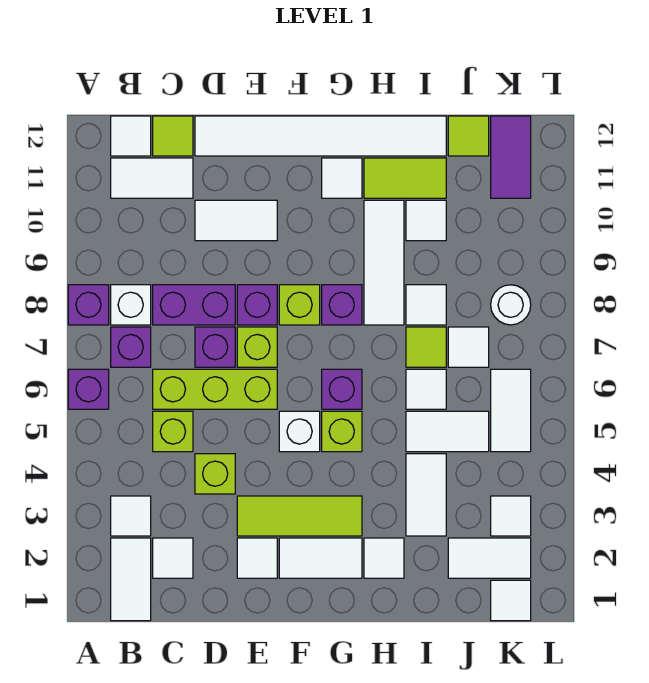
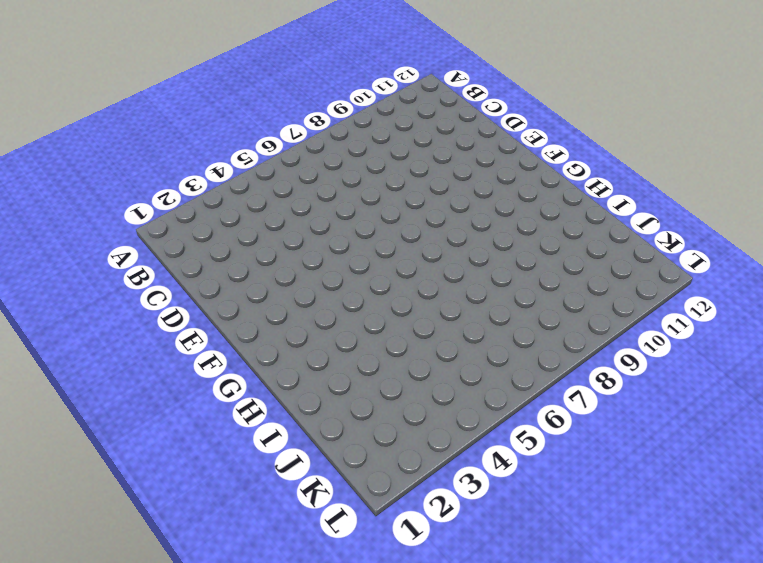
none -> purple 1x1 brick [68,369,109,409]
none -> purple 1x1 brick [68,285,109,325]
none -> white 1x2 tile [111,538,151,621]
none -> white 1x1 tile [111,496,151,536]

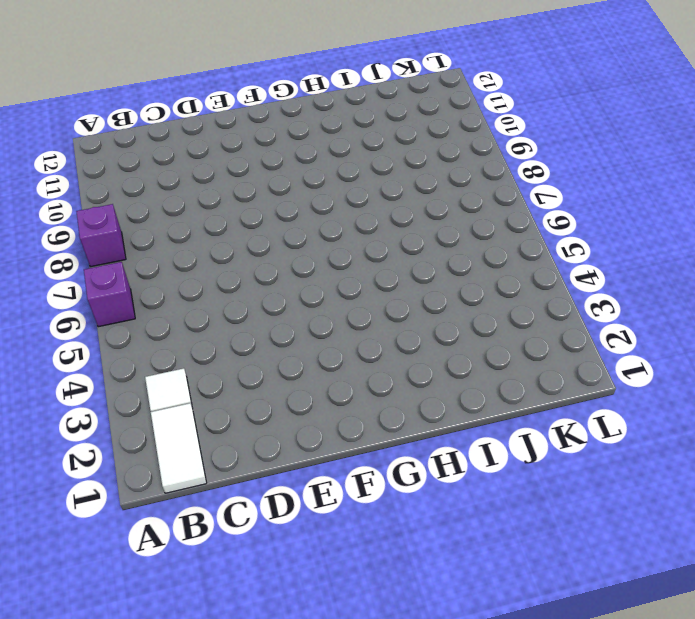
none -> purple 1x1 brick [111,327,151,367]
none -> white 1x1 brick [111,285,151,325]
none -> white 1x2 tile [111,158,193,198]
none -> white 1x1 tile [111,116,151,156]

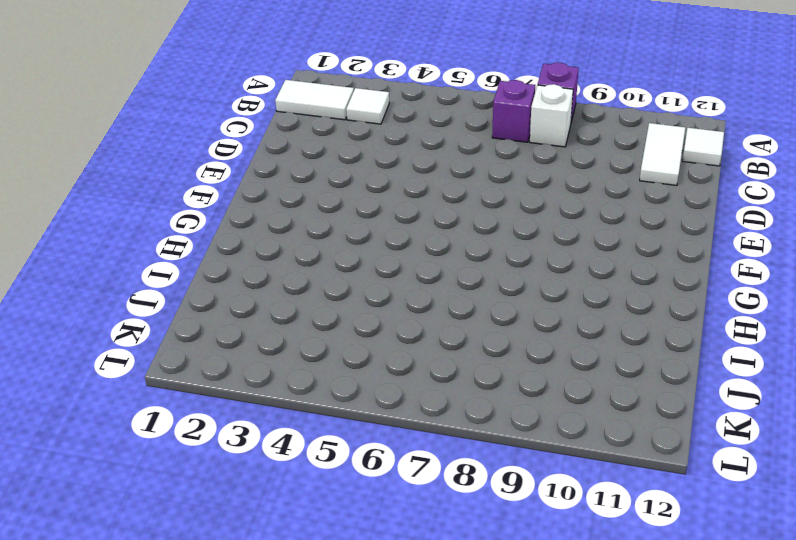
none -> purple 1x1 brick [68,369,109,409]
none -> white 1x1 tile [153,538,193,578]
none -> lime 1x1 brick [153,411,193,452]
none -> lime 1x3 brick [153,369,277,409]

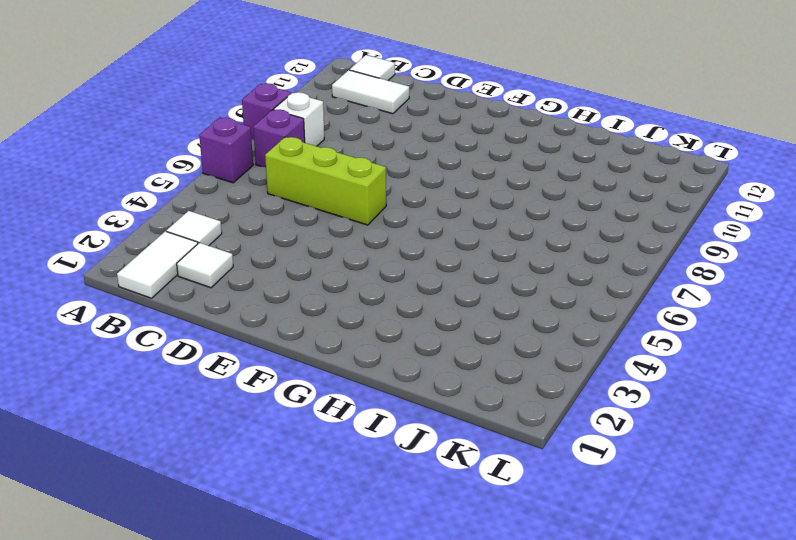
none -> lime 1x1 brick [153,411,193,452]
none -> purple 1x2 brick [153,285,235,325]
none -> lime 1x1 tile [153,116,193,156]
none -> lime 1x1 brick [195,454,235,494]

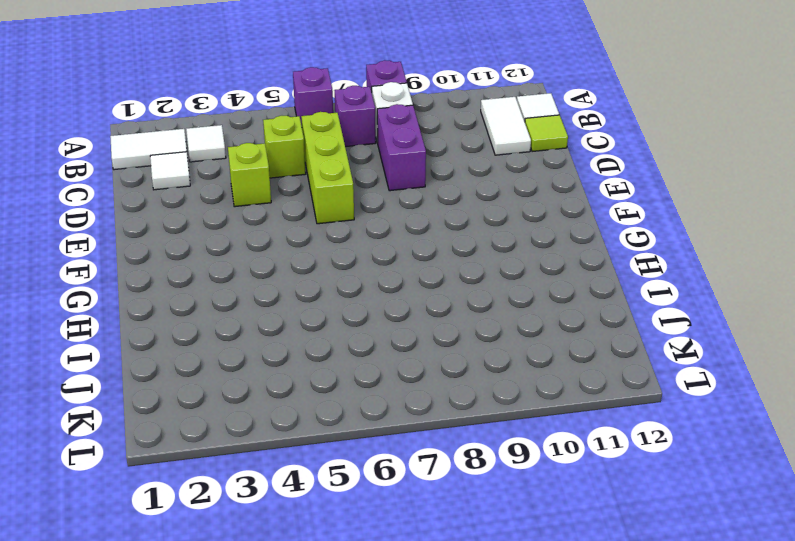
none -> purple 1x1 brick [195,327,235,367]
none -> white 1x2 tile [195,200,277,241]
none -> white 1x6 tile [195,116,446,156]
none -> white 1x1 tile [237,538,277,578]

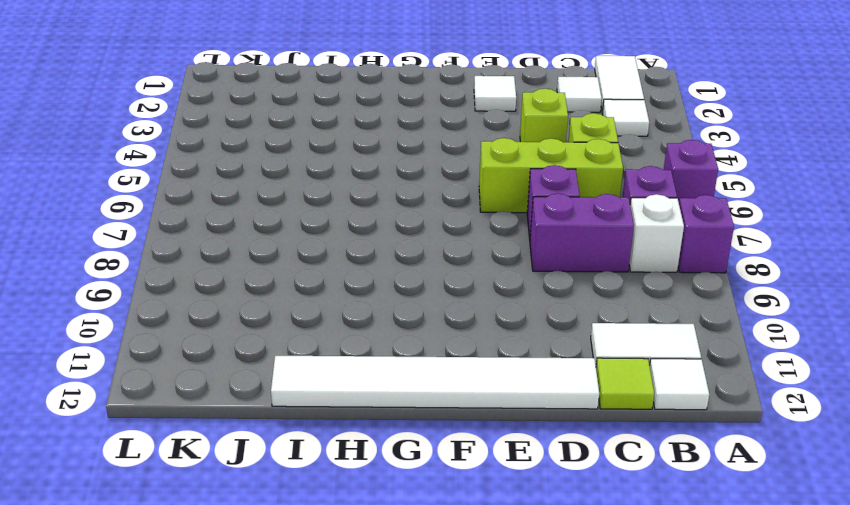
none -> white 1x2 tile [195,200,277,241]
none -> lime 1x3 tile [237,496,362,536]
none -> lime 1x1 brick [237,327,277,367]
none -> purple 1x1 brick [237,285,277,325]

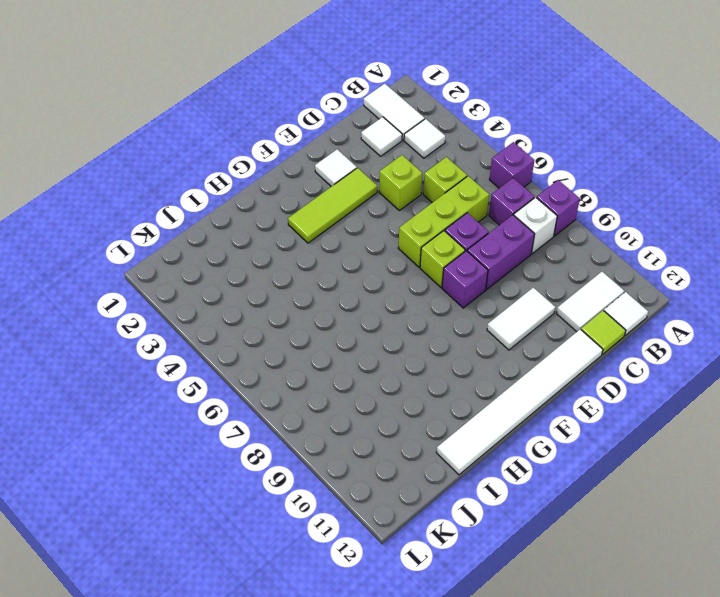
none -> white 1x2 tile [279,538,362,578]
none -> white 1x1 brick [279,411,320,452]
none -> lime 1x1 brick [279,285,320,325]
none -> lime 1x1 brick [322,411,362,452]

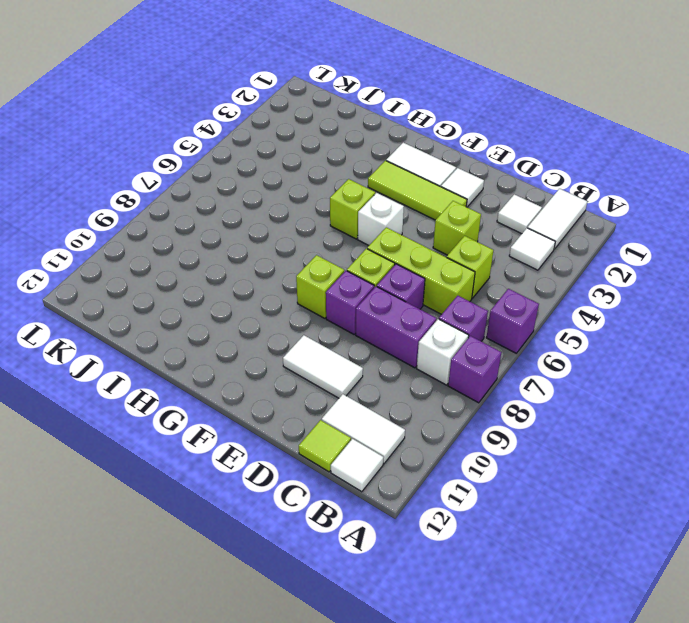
none -> white 1x6 tile [195,116,446,156]
none -> purple 1x1 brick [322,369,362,409]
none -> purple 1x1 brick [322,285,362,325]
none -> white 1x1 tile [322,158,362,198]

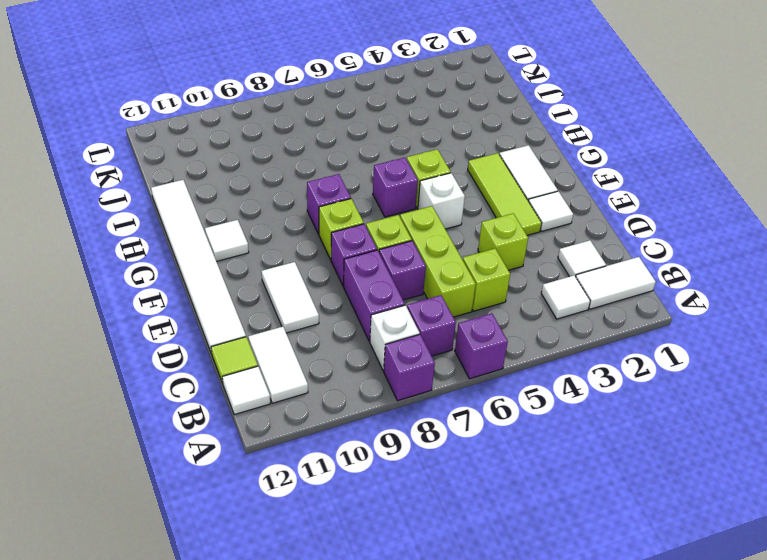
none -> white 1x1 tile [364,538,404,578]
none -> white 1x3 tile [364,200,404,325]
none -> lime 1x2 tile [364,158,446,198]
none -> white 1x2 tile [406,454,446,536]

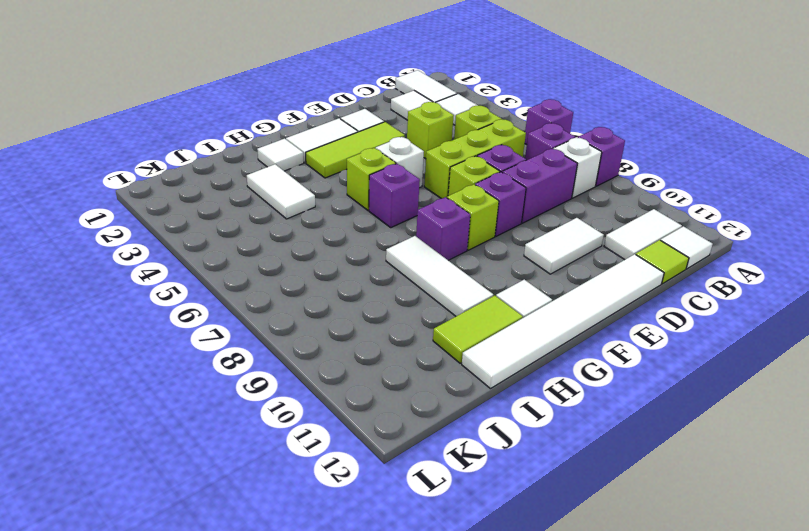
none -> white 1x2 tile [406,411,489,452]
none -> white 1x1 tile [406,369,446,409]
none -> lime 1x1 tile [406,327,446,367]
none -> white 1x1 tile [406,285,446,325]

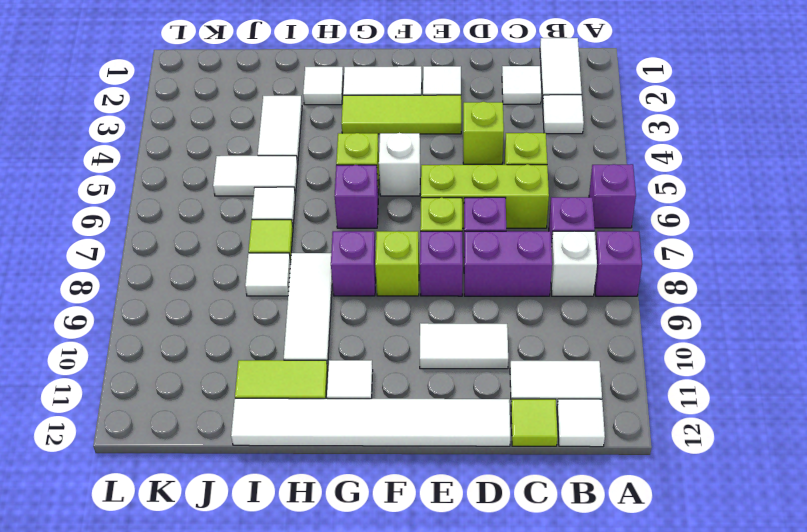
none -> white 1x1 tile [406,200,446,241]
none -> white 1x2 tile [448,538,531,578]
none -> white 1x1 tile [448,327,489,367]
none -> lime 1x1 tile [448,116,489,156]

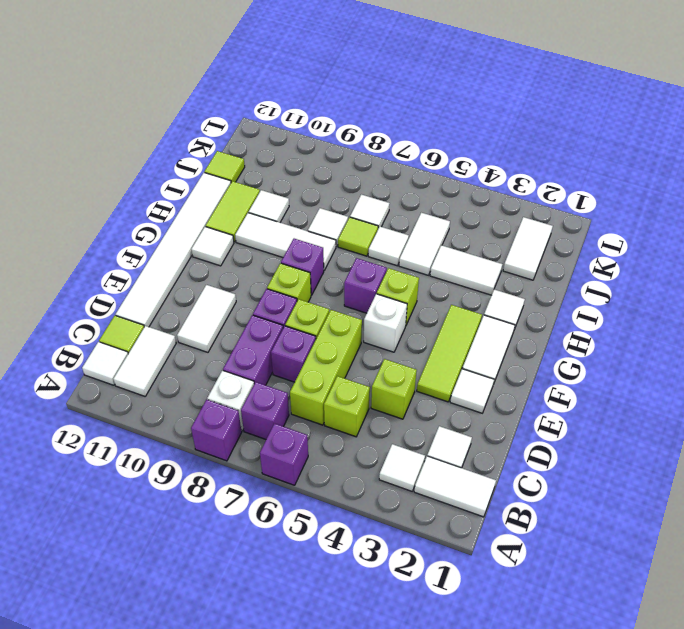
none -> white 1x1 tile [491,580,531,621]
none -> white 1x1 tile [491,496,531,536]
none -> white 1x2 tile [491,369,531,452]
none -> white 1x1 round brick [491,285,531,325]

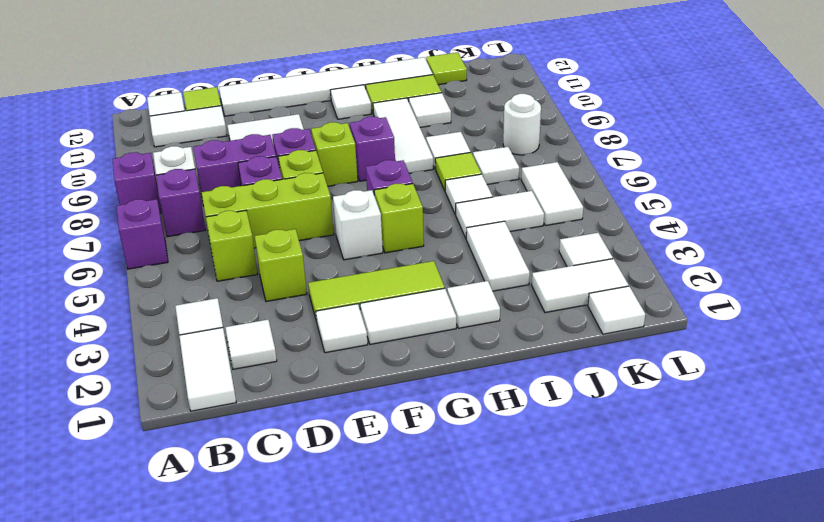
none -> purple 1x2 tile [491,116,531,198]

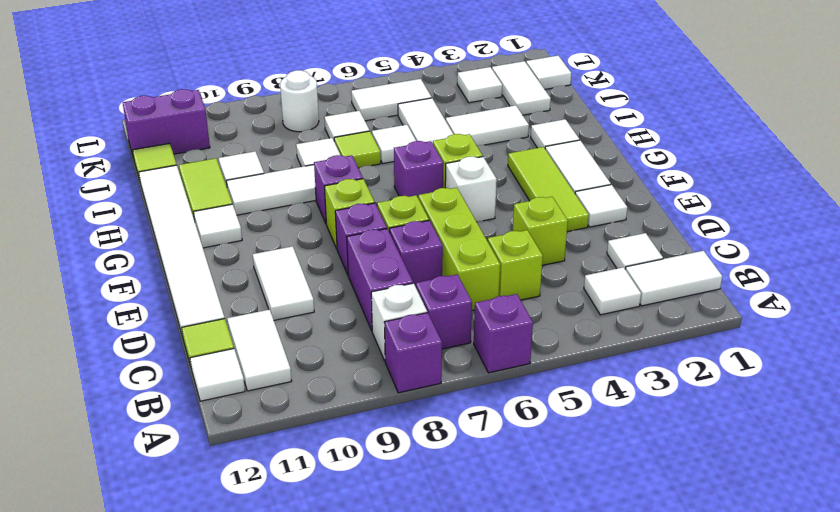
purple 1x2 brick [123,89,210,158] -> purple 1x2 tile [491,116,531,198]

